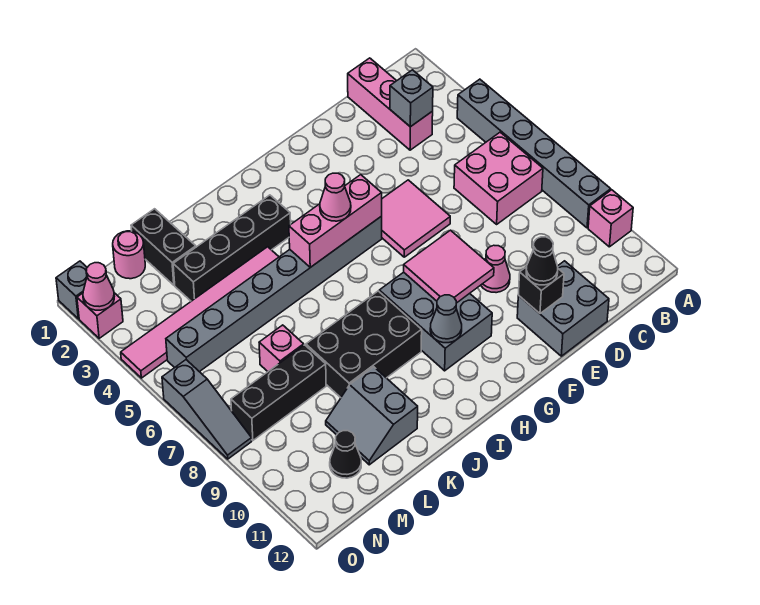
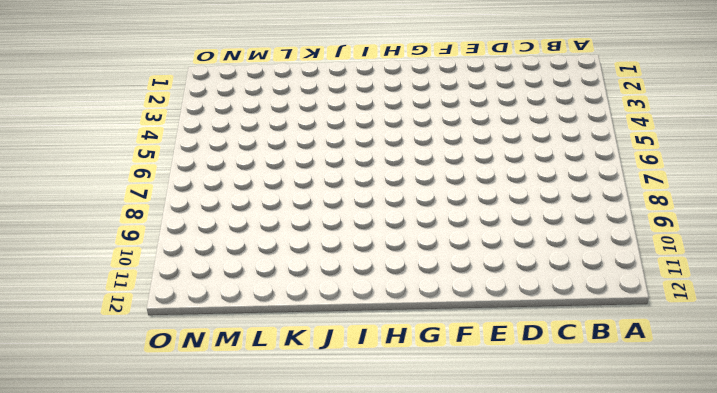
none -> grey 1x6 brick [457,79,611,228]
none -> pink 1x1 brick [588,190,633,247]
none -> pink 2x2 brick [454,132,543,224]

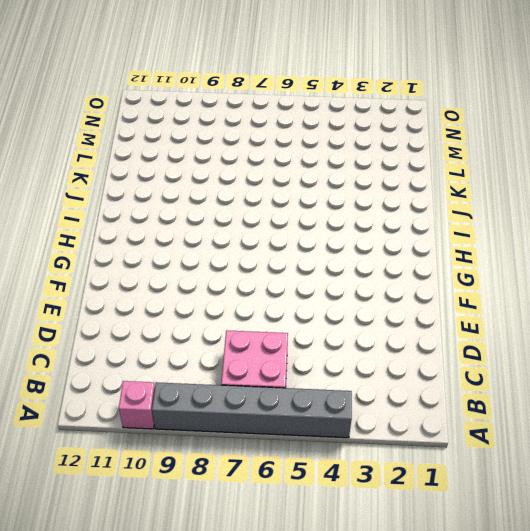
none -> pink 1x3 brick [348,58,433,150]
none -> grey 2x2 brick [517,261,609,356]
none -> pink 2x2 tile [381,180,450,257]

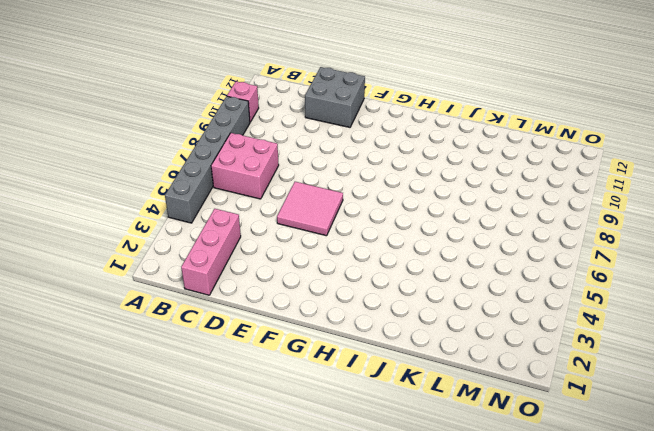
none -> pink 1x1 cone [481,245,510,293]
none -> grey 1x8 brick [166,217,382,372]
none -> grey 2x3 brick [379,272,492,371]

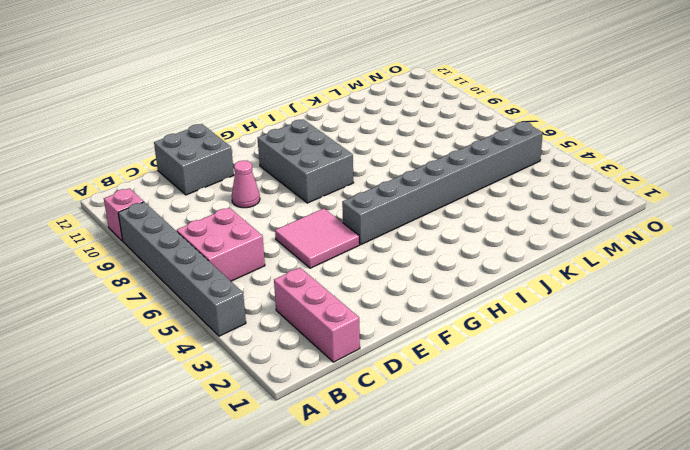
none -> black 1x4 brick [173,195,291,301]
none -> black 2x3 brick [306,291,422,398]
none -> pink 1x6 tile [121,247,279,378]

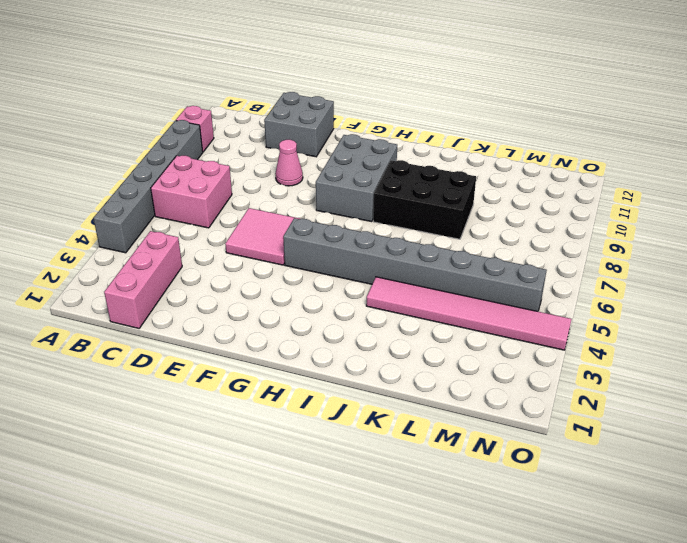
none -> black 1x4 brick [173,195,291,301]
none -> grey 2x2 slope [326,367,418,465]
none -> black 1x2 brick [131,209,196,285]

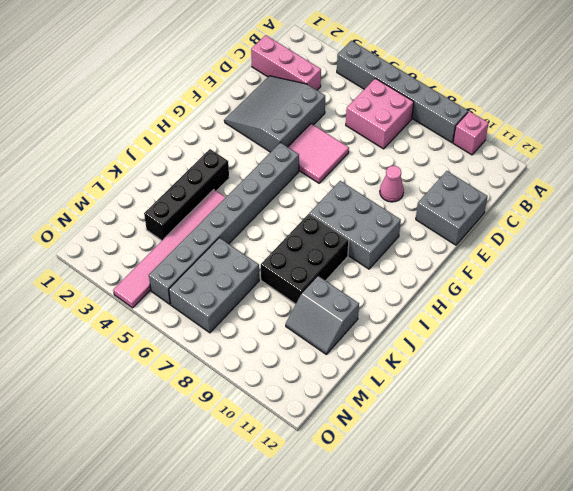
grey 3x3 slope [224,76,325,152] -> none
grey 2x3 brick [169,238,259,333] -> pink 1x1 brick [259,325,304,371]
none -> black 1x2 brick [131,209,196,285]
none -> black 1x3 brick [231,345,326,440]
none -> pink 1x1 round brick [113,231,145,279]

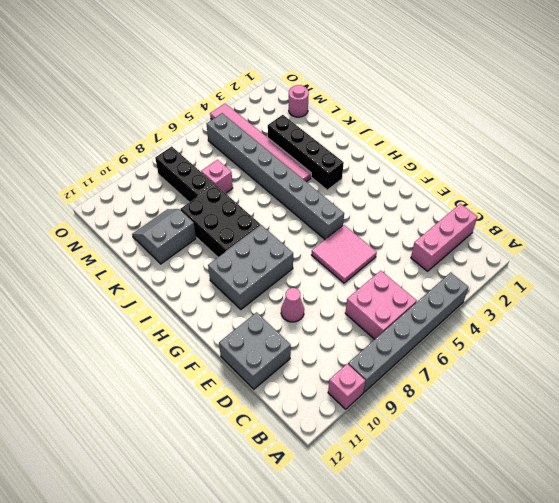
none -> black 1x2 brick [131,209,196,285]
none -> black 1x1 cone [330,431,361,478]
none -> grey 1x1 brick [56,261,87,319]

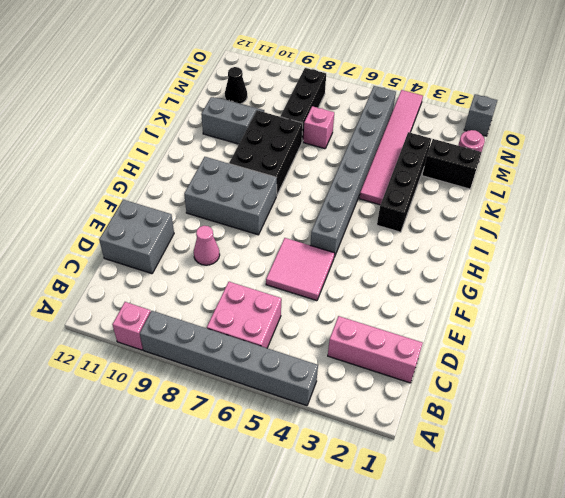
none -> pink 1x1 brick [77,293,123,338]
none -> grey 1x3 slope [162,360,252,459]
none -> grey 1x1 brick [390,70,433,127]

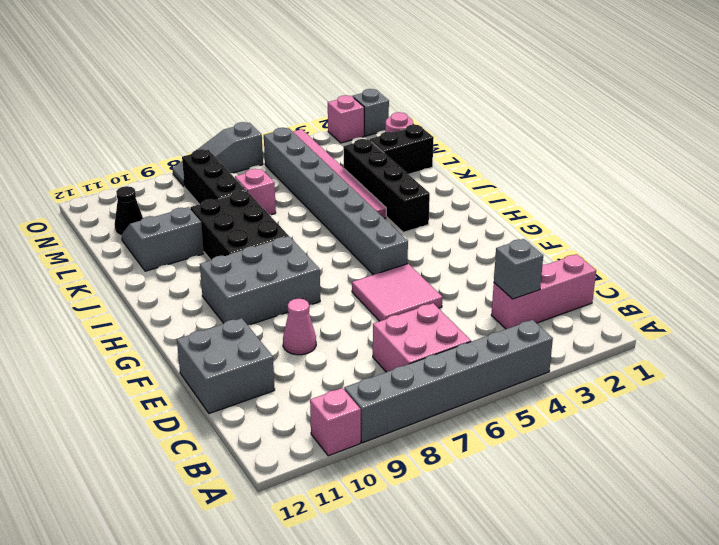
none -> black 1x1 brick [518,267,564,313]
none -> pink 2x2 tile [404,230,494,303]
none -> pink 1x3 brick [289,175,382,267]

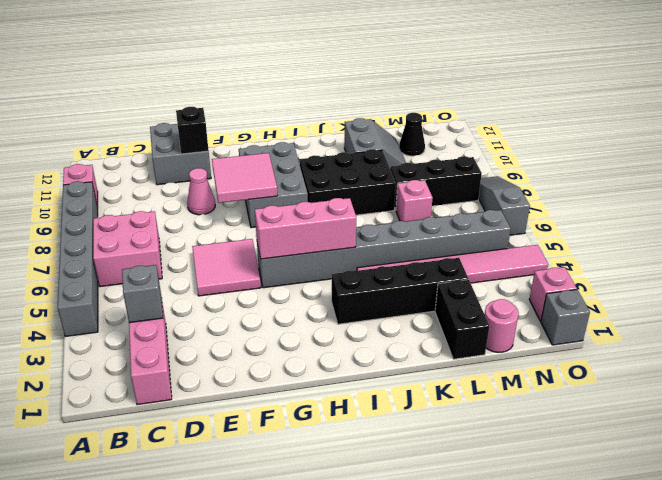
none -> grey 1x1 cone [430,295,462,343]
none -> pink 1x1 cone [83,263,114,310]
none -> black 1x1 cone [526,237,558,285]

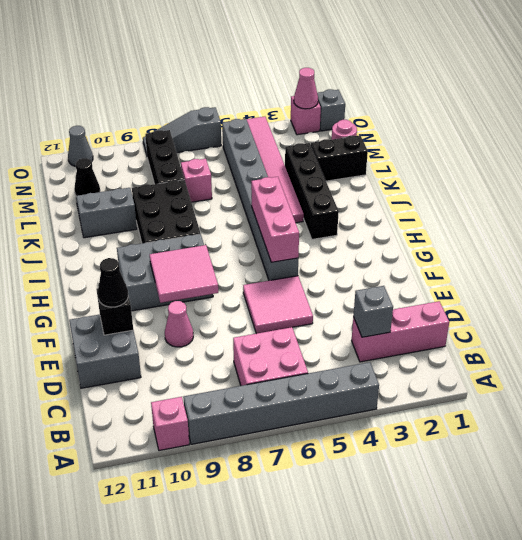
grey 1x1 cone [68,126,93,166] -> grey 1x1 cone moved to [430,295,462,343]
none -> pink 1x1 cone [320,173,351,221]

